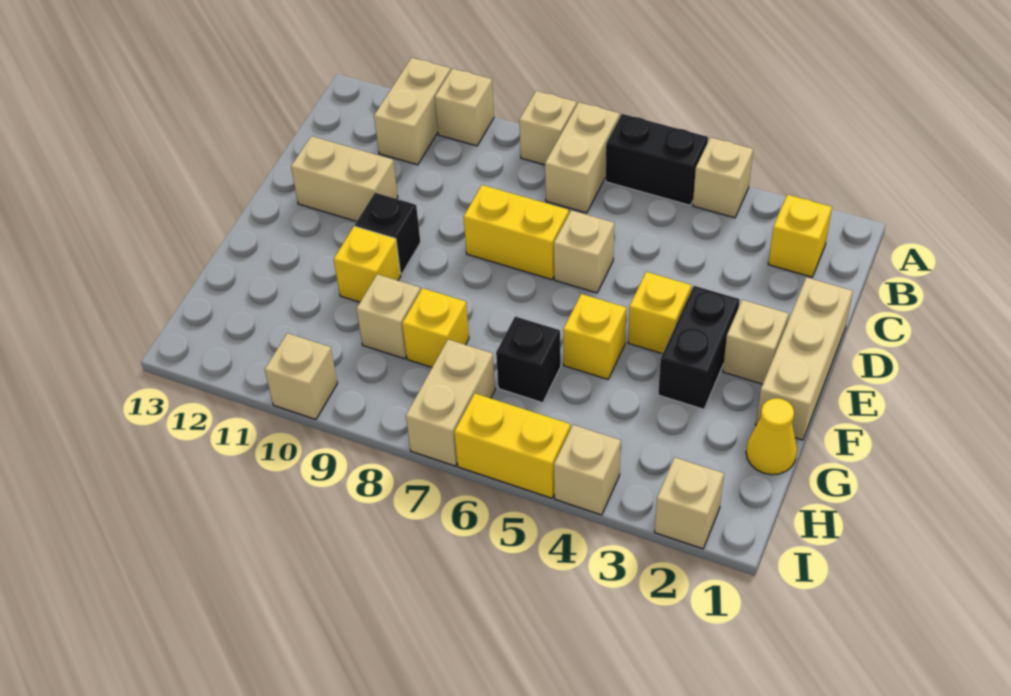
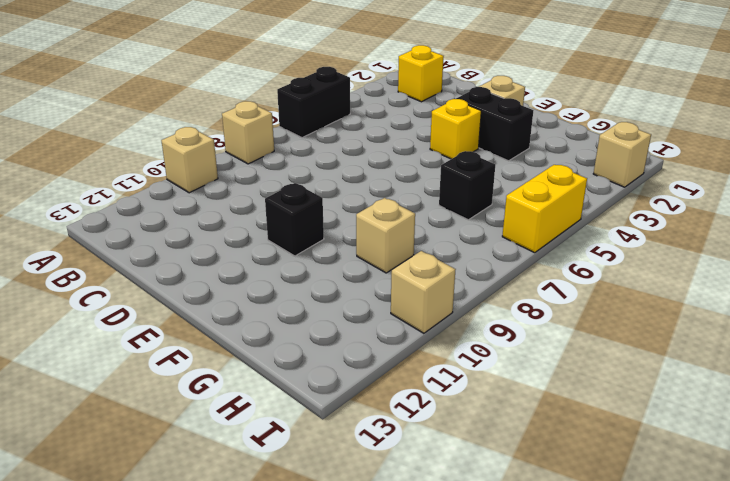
none -> tan 1x1 brick [693,137,753,218]
none -> tan 1x2 brick [545,102,620,213]
none -> tan 1x2 brick [374,58,451,165]

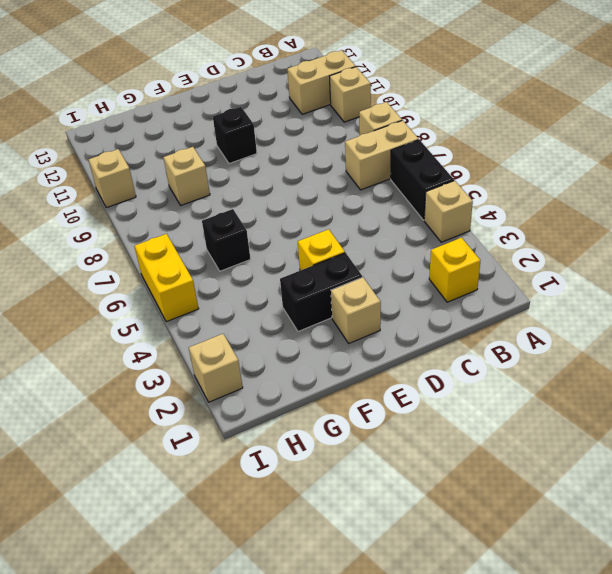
none -> tan 1x3 brick [756,277,853,440]
none -> tan 1x1 brick [554,210,614,293]
none -> yellow 1x2 brick [464,185,569,280]

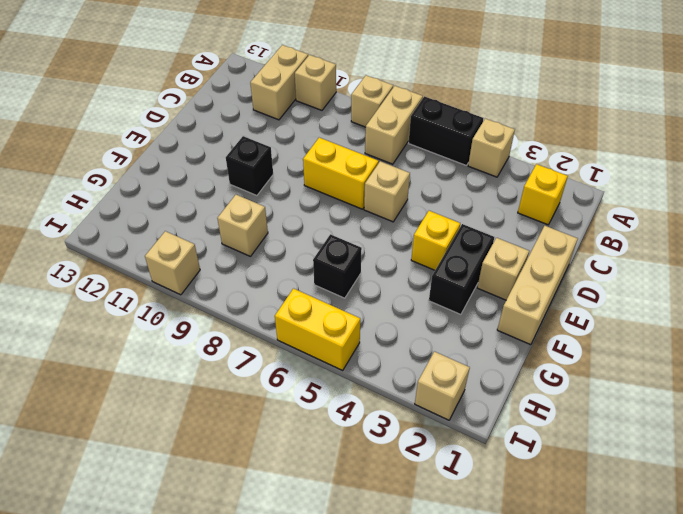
none -> tan 1x2 brick [291,136,398,221]
none -> yellow 1x1 brick [563,294,626,379]
none -> yellow 1x1 brick [334,226,401,302]

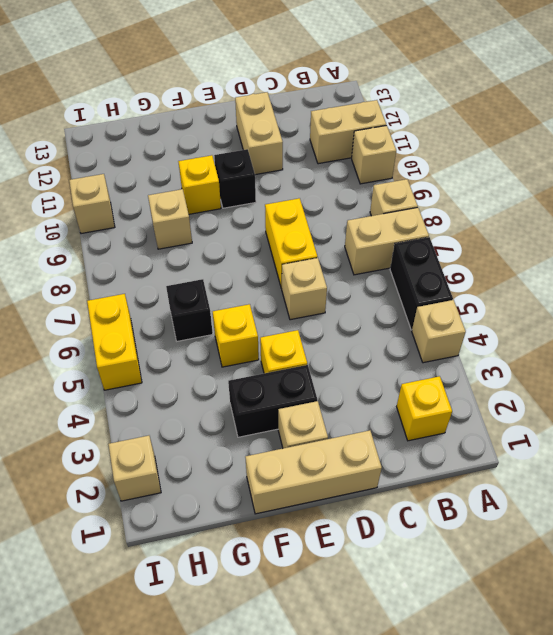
none -> yellow 1x1 cone [746,398,797,475]
none -> yellow 1x1 brick [402,288,469,367]
none -> tan 1x2 brick [406,340,495,466]

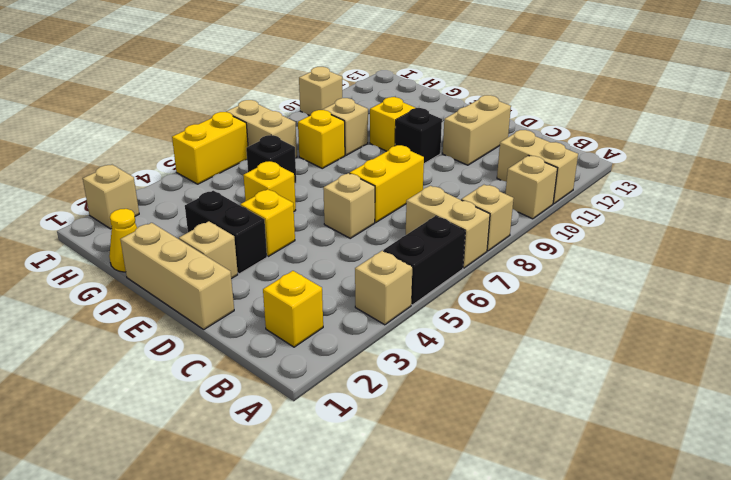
none -> tan 1x1 brick [554,425,621,515]

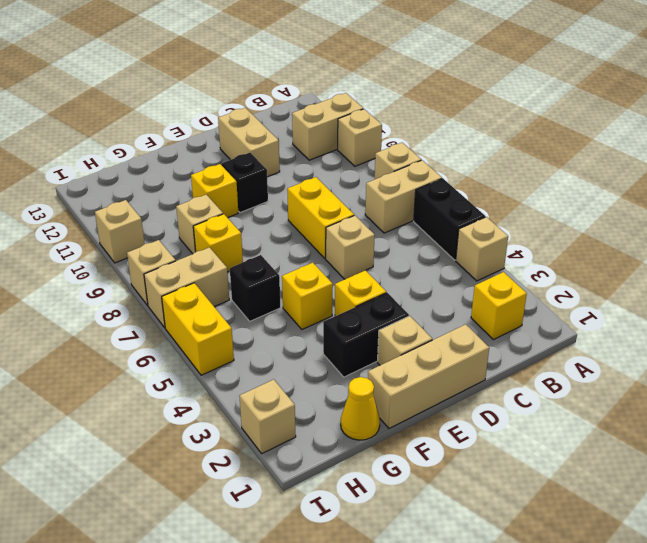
tan 1x1 brick [127,240,176,305] -> tan 1x1 brick moved to [554,425,621,515]

